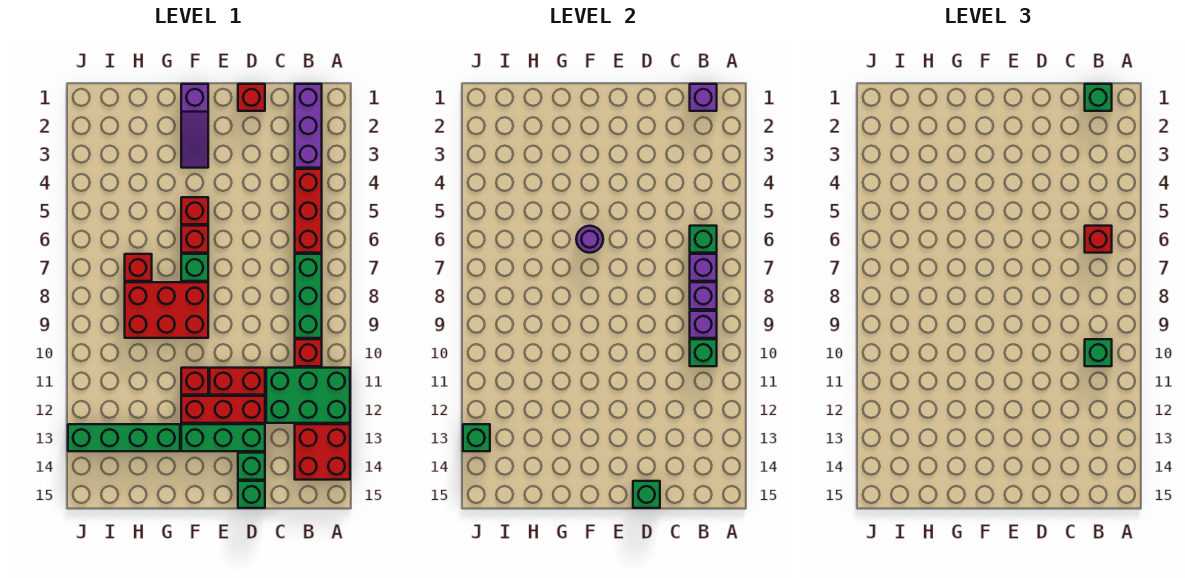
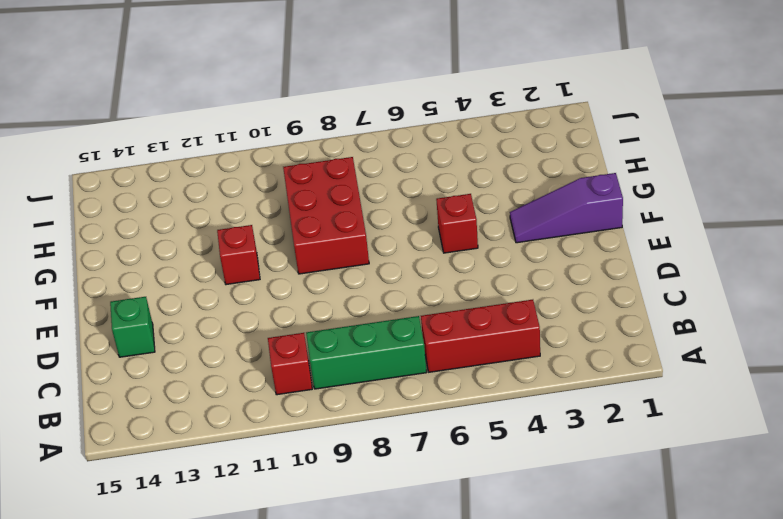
none -> green 2x3 brick [266,368,350,423]
none -> red 2x2 brick [295,424,350,480]
none -> purple 1x3 brick [295,84,322,168]
none -> red 1x1 brick [238,84,265,111]

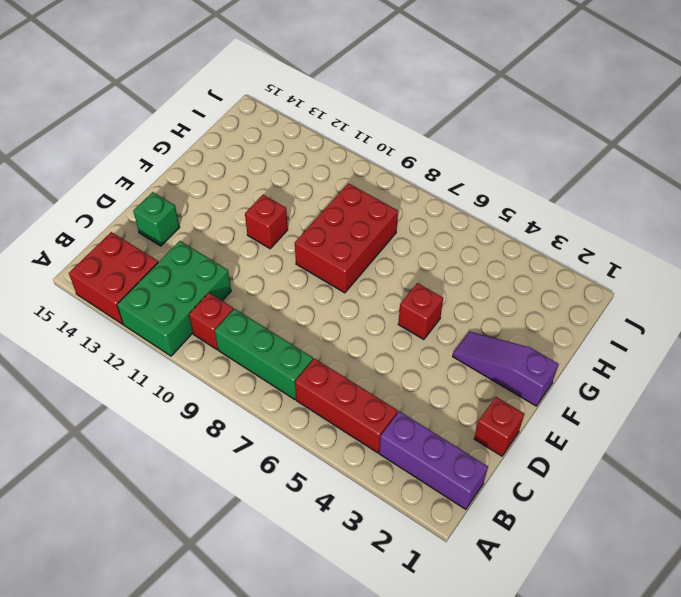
none -> red 1x2 brick [210,368,265,395]
none -> red 1x3 brick [181,396,265,423]
none -> green 1x3 brick [181,424,265,451]
none -> green 1x1 brick [238,481,265,508]

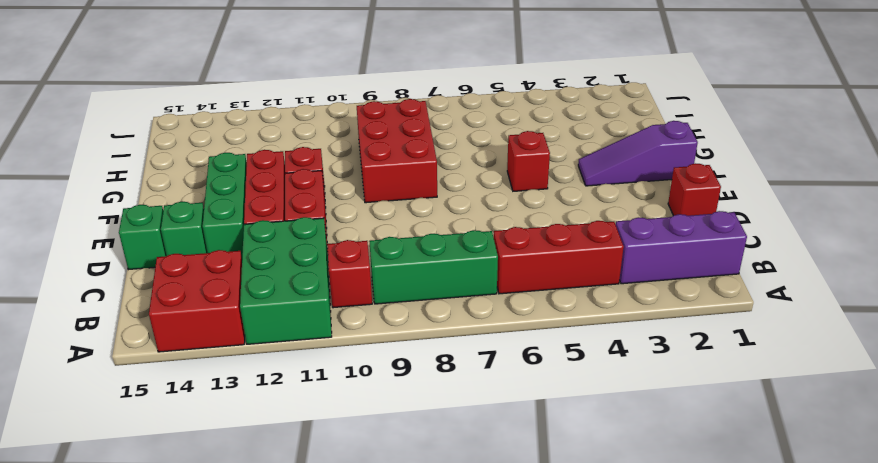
none -> red 1x1 brick [181,226,208,253]
none -> green 1x1 brick [181,254,208,281]
none -> green 1x4 brick [68,424,180,451]
none -> red 1x1 brick [125,254,152,281]

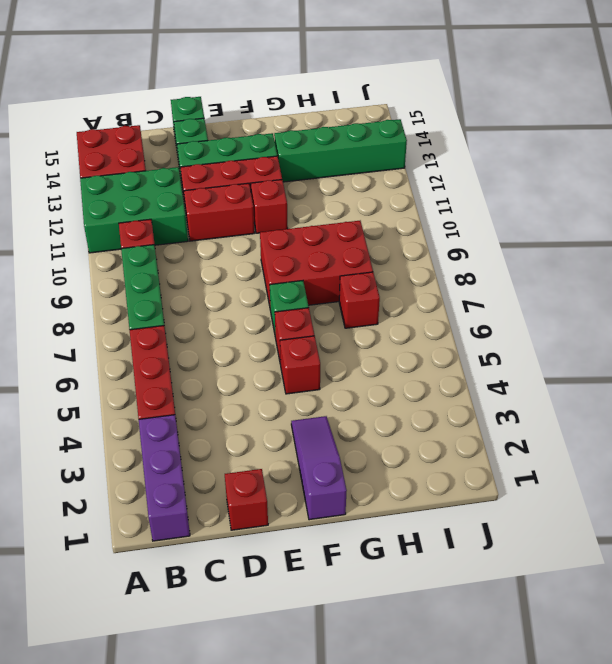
none -> purple 1x1 brick [690,84,717,111]
none -> green 1x1 brick [690,226,717,253]
none -> purple 1x1 brick [690,254,717,281]
none -> purple 1x1 brick [690,282,717,309]

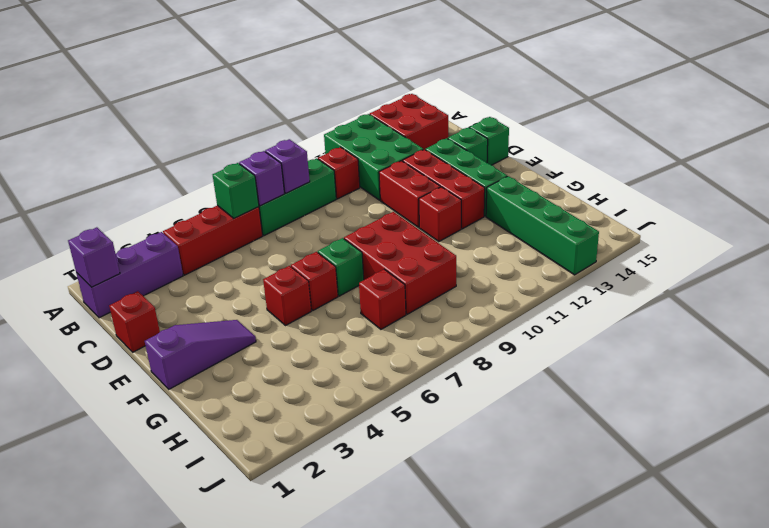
none -> purple 1x1 brick [690,311,717,338]
none -> green 1x1 brick [690,339,717,366]
none -> green 1x1 brick [633,481,660,508]
none -> purple 1x1 round brick [576,226,603,253]

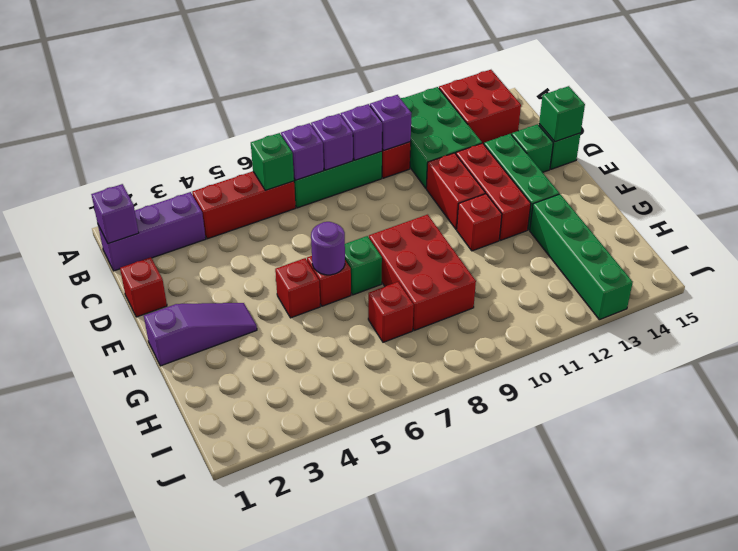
purple 1x1 brick [370,95,412,151] -> green 1x1 brick [690,339,717,366]
none -> green 1x1 brick [463,424,490,451]
none -> green 1x1 brick [1085,84,1112,111]
none -> red 1x1 brick [1085,226,1112,253]
none -> green 1x1 brick [1085,339,1112,366]

